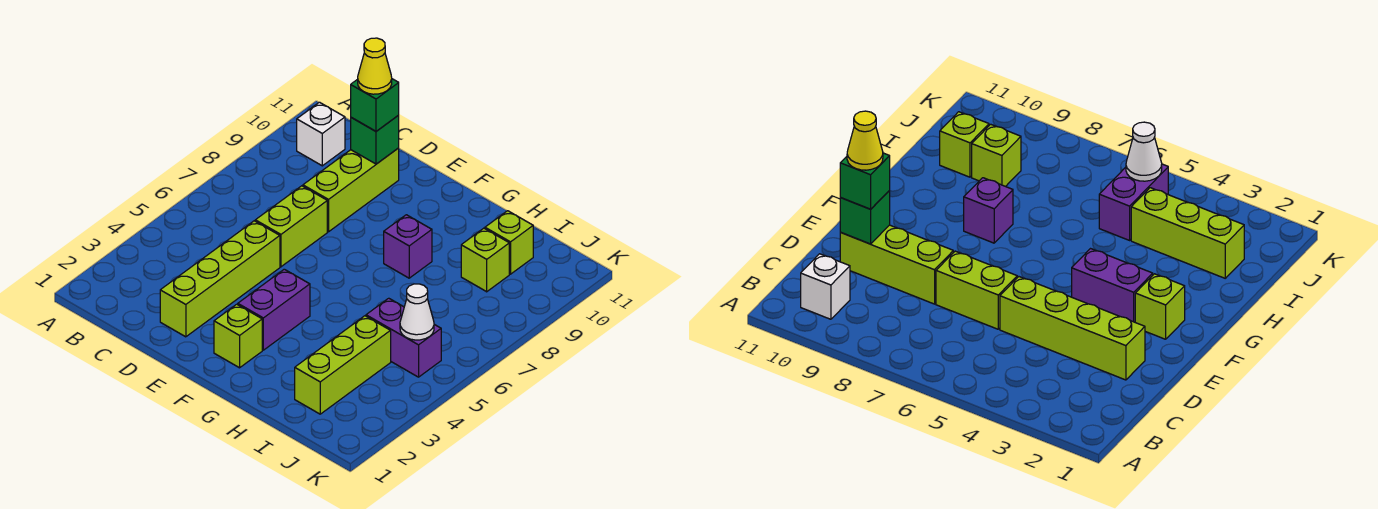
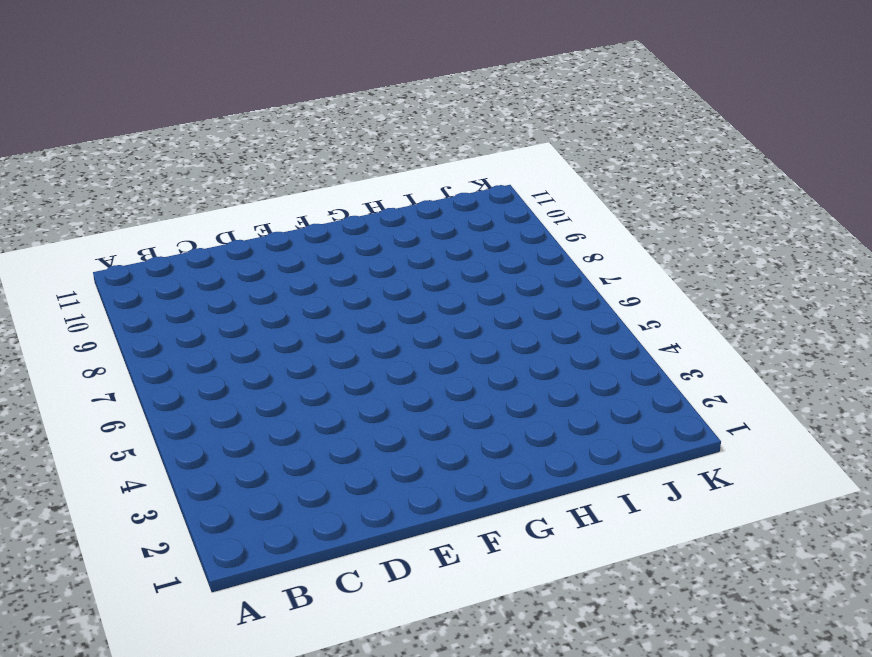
none -> white 1x1 brick [297,102,345,166]
none -> lime 1x4 brick [160,221,280,337]
none -> lime 1x2 brick [255,186,327,267]

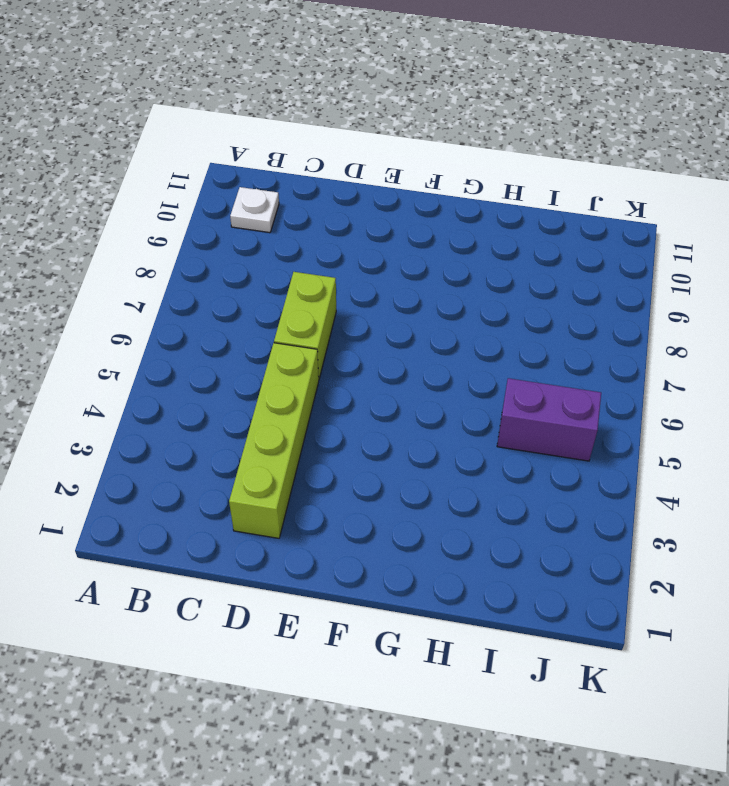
white 1x1 plate [230,187,279,233] -> white 1x1 brick [297,102,345,166]
none -> lime 1x3 brick [303,148,399,232]
none -> lime 1x1 brick [214,304,262,368]
none -> purple 1x2 brick [238,269,310,350]

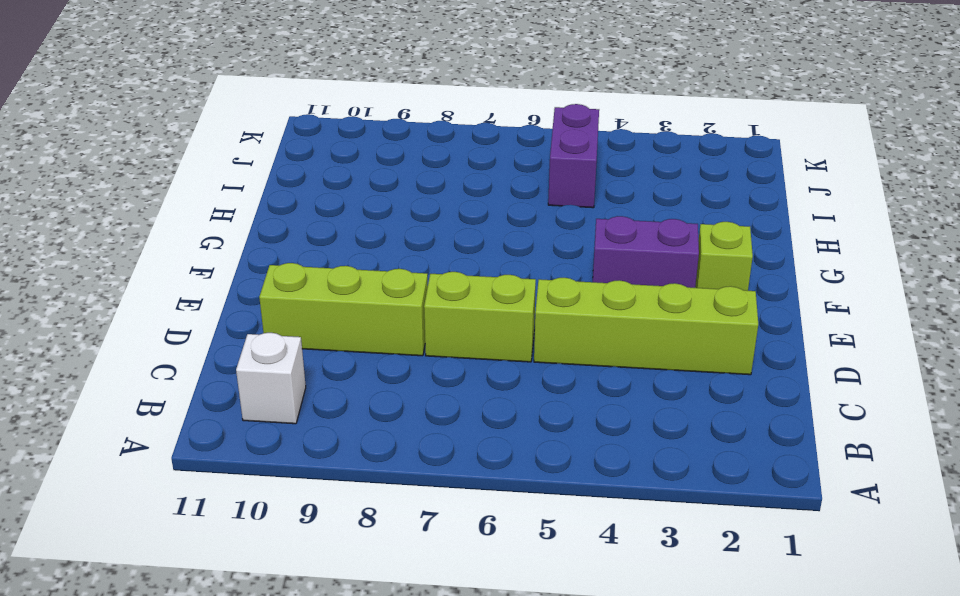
none -> purple 1x1 brick [384,215,432,278]
none -> lime 1x3 brick [295,316,391,414]
none -> lime 1x1 brick [461,228,509,292]

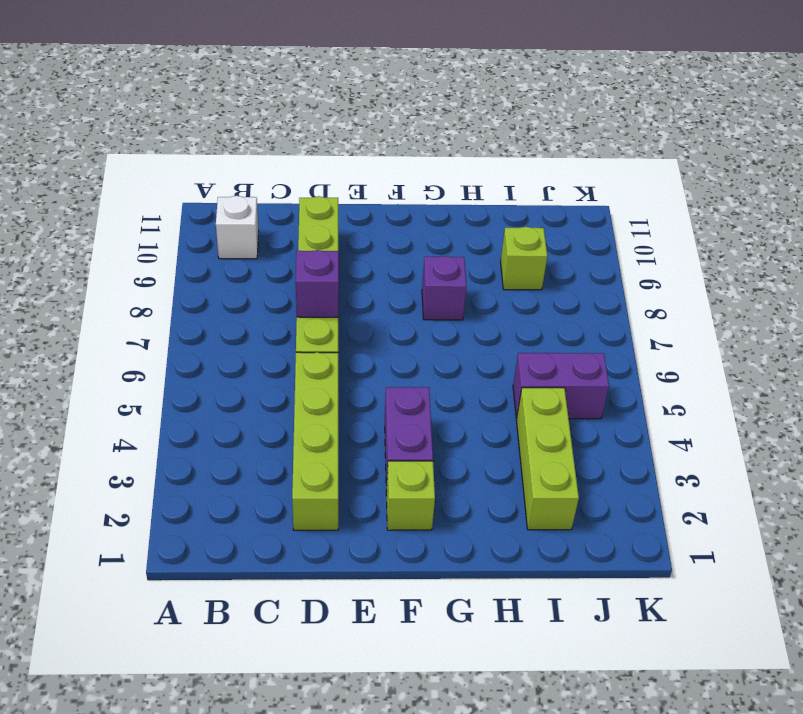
purple 1x1 brick [296,250,339,317] -> none
none -> lime 1x1 brick [485,211,533,274]
none -> green 1x1 brick [351,115,399,164]
none -> white 1x1 cone [400,284,434,340]

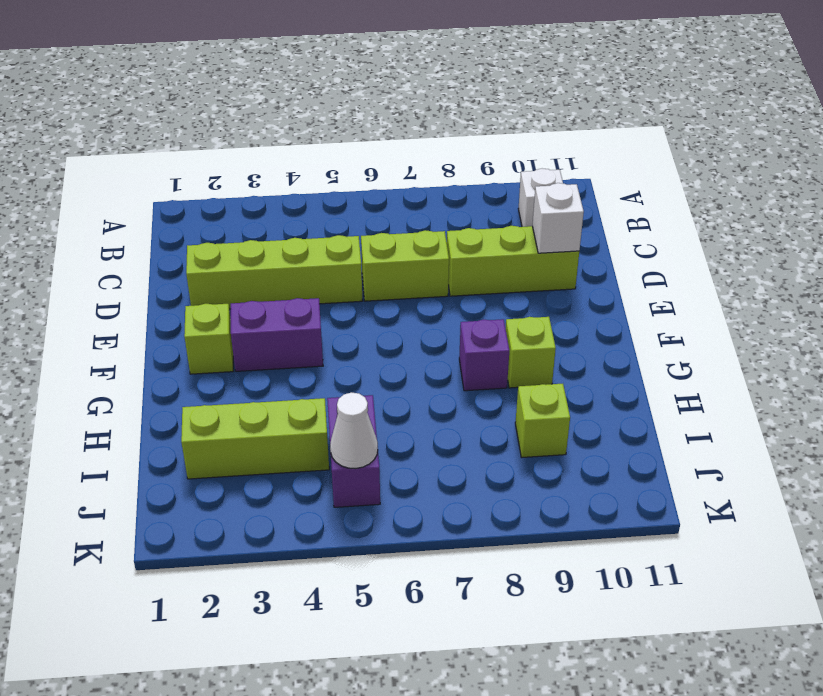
white 1x1 brick [532,183,584,253] -> green 1x1 brick [351,115,399,164]
lime 1x1 brick [506,317,556,388] -> lime 1x1 brick moved to [485,211,533,274]
none -> green 1x1 brick [351,79,399,131]
none -> yellow 1x1 cone [358,38,392,94]

